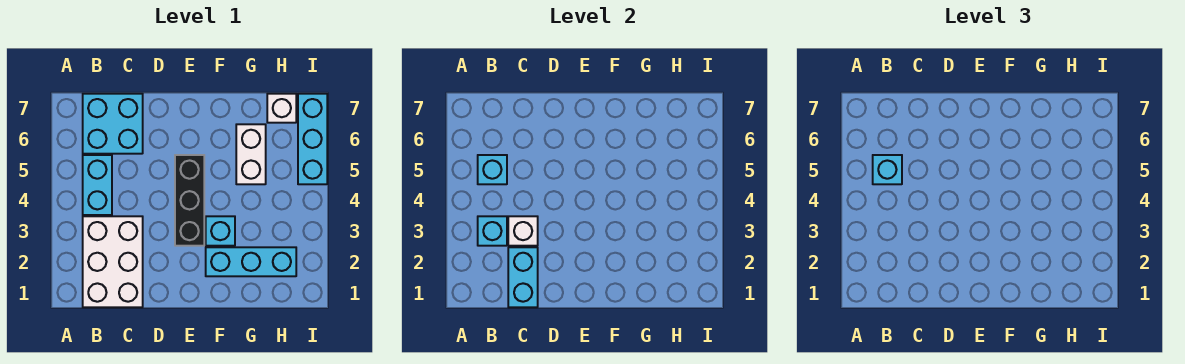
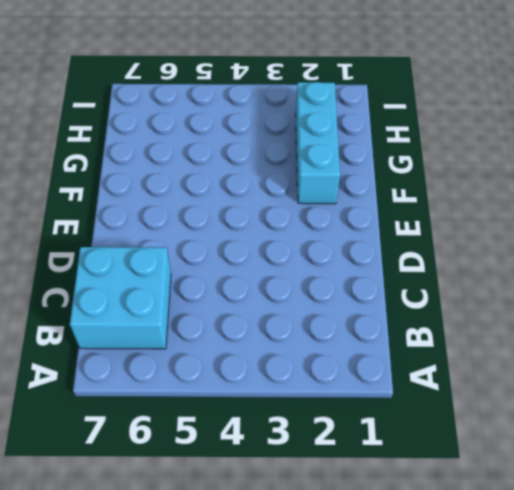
none -> white 2x3 brick [83,216,143,307]
none -> cyan 1x2 brick [83,155,112,215]
none -> black 1x3 brick [175,155,204,246]

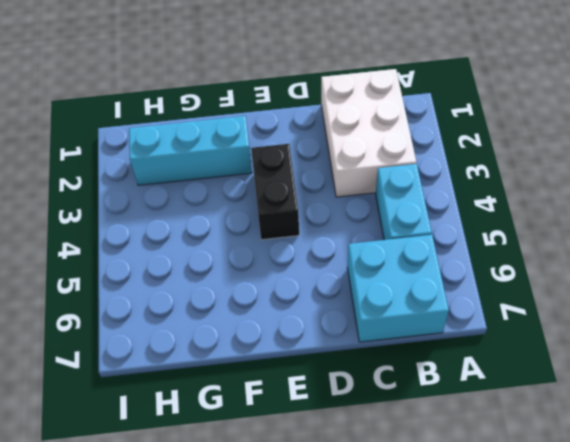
black 1x2 brick [251,144,299,240] -> black 1x3 brick [175,155,204,246]
none -> cyan 1x1 brick [206,216,235,246]
none -> white 1x2 brick [236,124,266,184]
none -> white 1x1 brick [267,94,296,123]

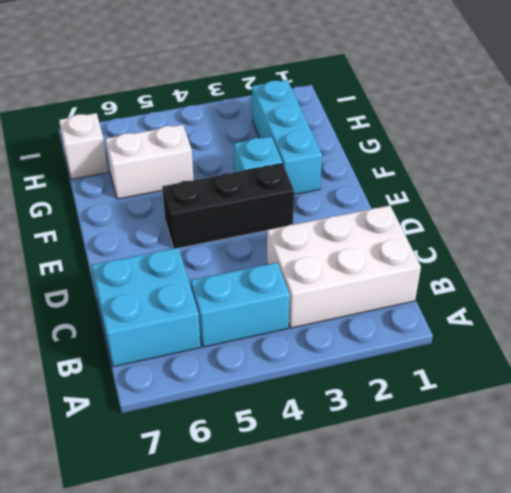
none -> cyan 1x3 brick [298,94,327,184]
none -> cyan 1x1 brick [478,216,507,246]
none -> cyan 1x1 brick [478,155,507,184]

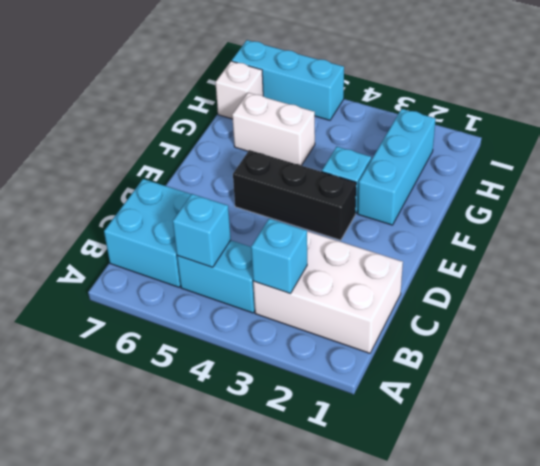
none -> cyan 1x2 brick [508,247,538,307]
none -> white 1x1 brick [508,216,538,246]
none -> cyan 1x1 brick [873,155,902,184]

